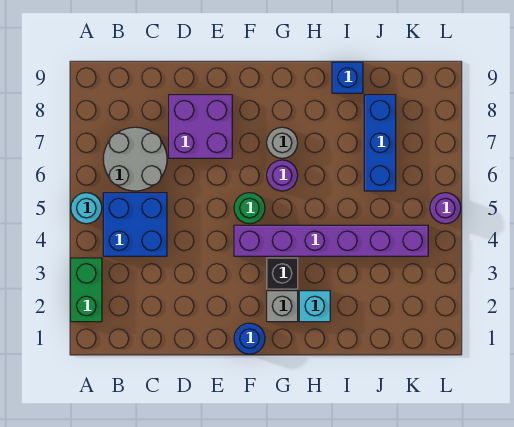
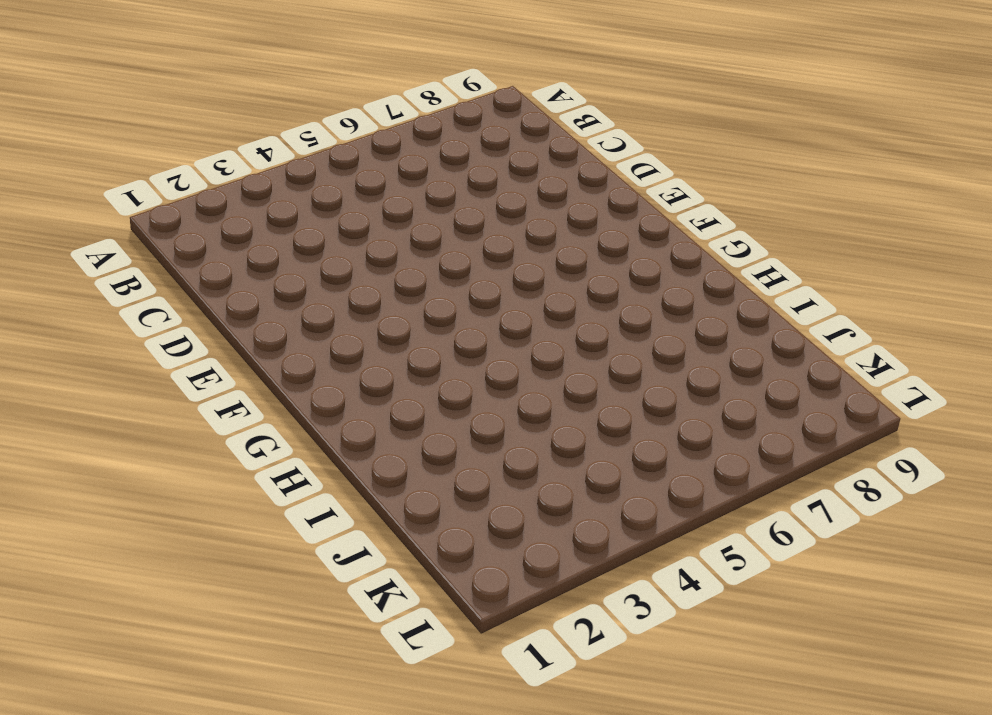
none -> green 1x2 brick [71,258,102,322]
none -> cyan 1x1 round brick [71,193,102,224]
none -> blue 2x2 brick [103,193,167,256]

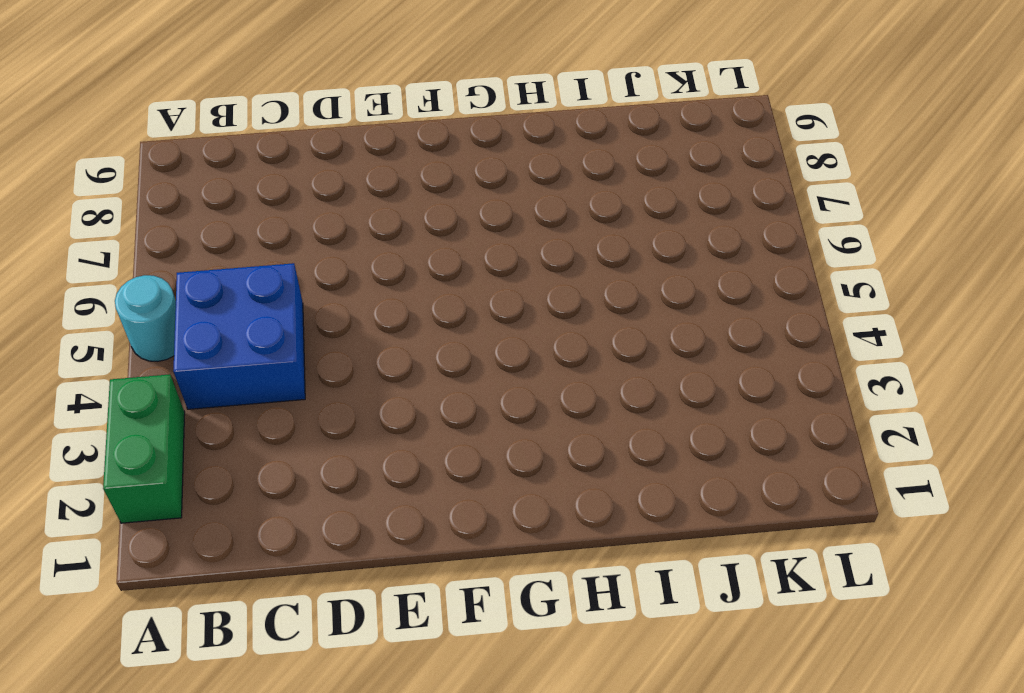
none -> grey 2x2 round brick [103,127,167,191]
none -> purple 2x2 brick [169,95,232,158]
none -> blue 1x1 round brick [234,323,265,354]

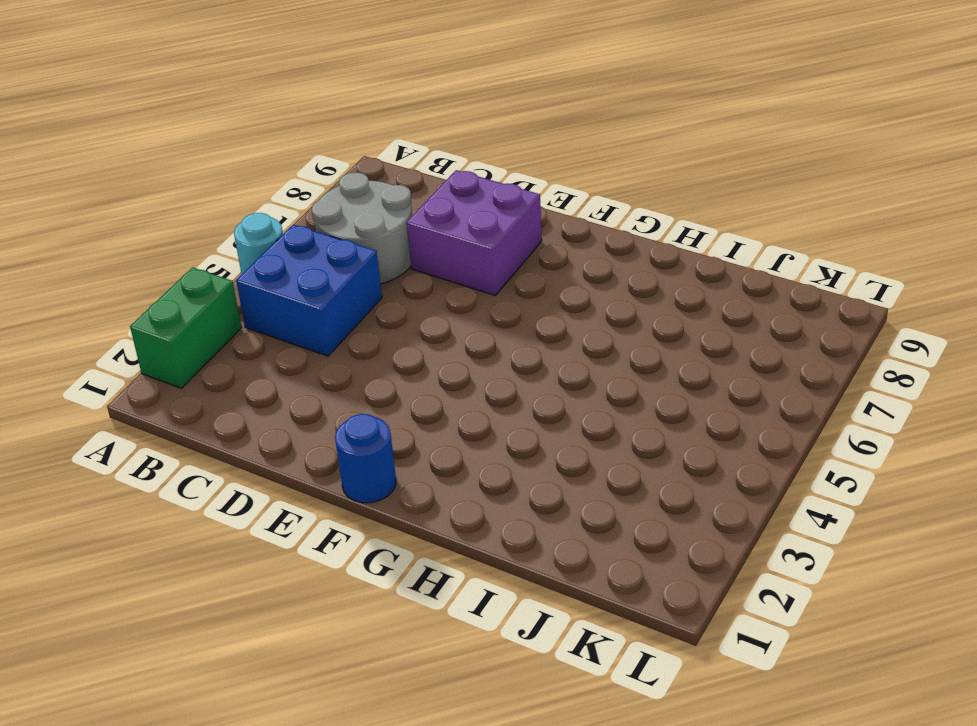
none -> purple 1x6 brick [234,225,428,256]
none -> green 1x1 round brick [234,193,265,224]
none -> grey 1x1 brick [267,291,298,322]

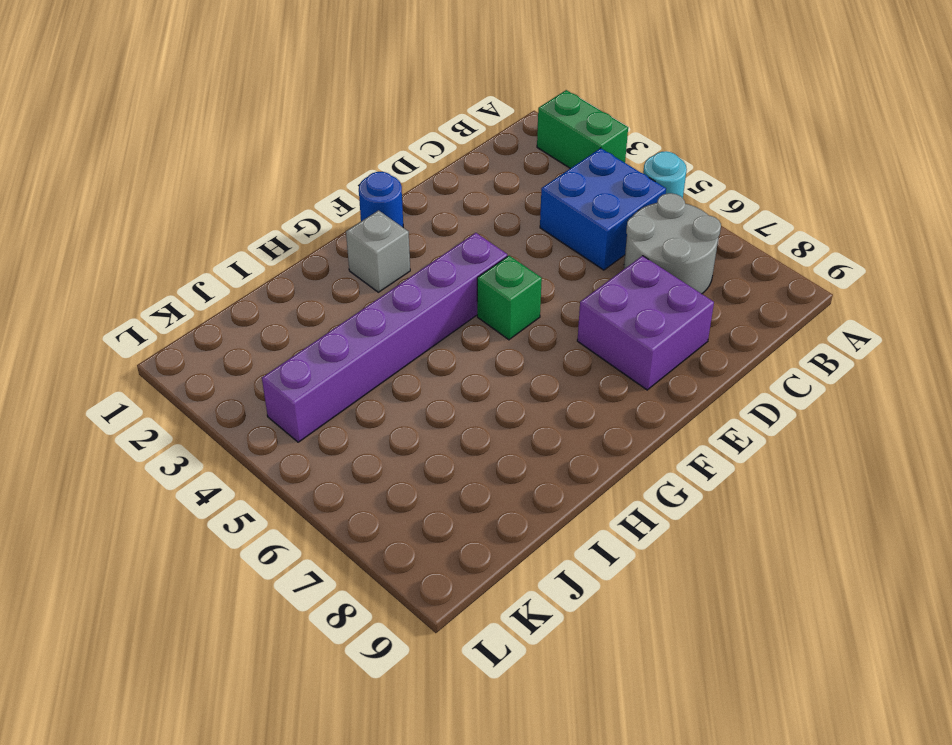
green 1x1 brick [477,256,542,340] -> green 1x1 round brick [234,193,265,224]
none -> black 1x1 brick [267,258,298,289]
none -> purple 1x1 round brick [267,160,298,191]
none -> grey 1x1 round brick [267,127,298,158]

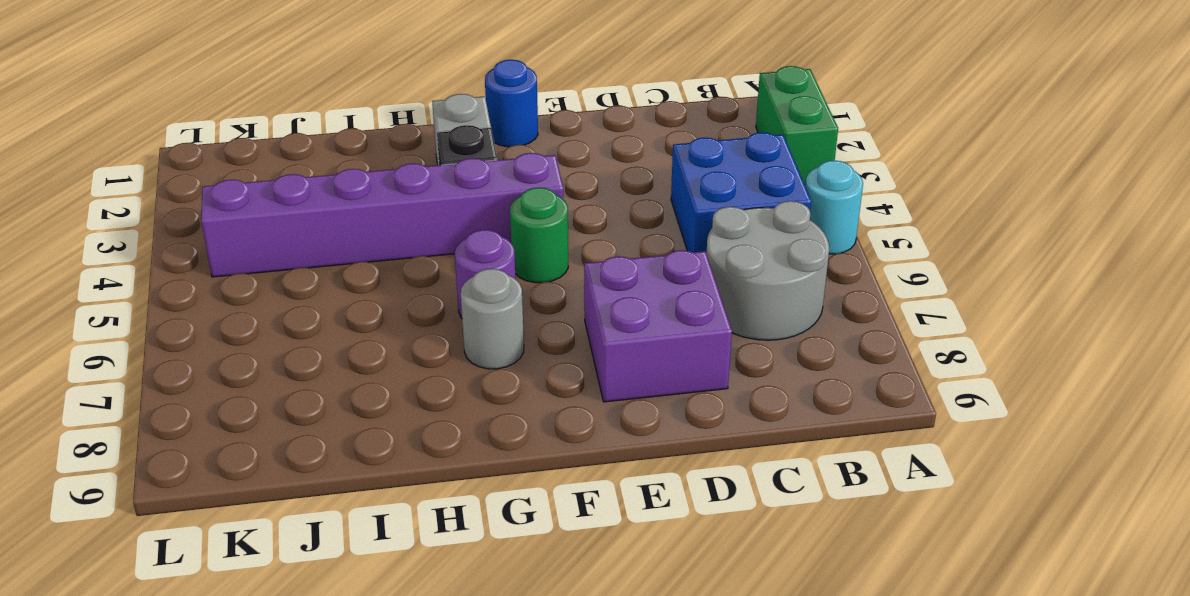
none -> cyan 1x1 brick [299,291,330,322]
none -> blue 1x1 brick [332,62,363,93]
none -> blue 1x3 brick [364,95,396,191]

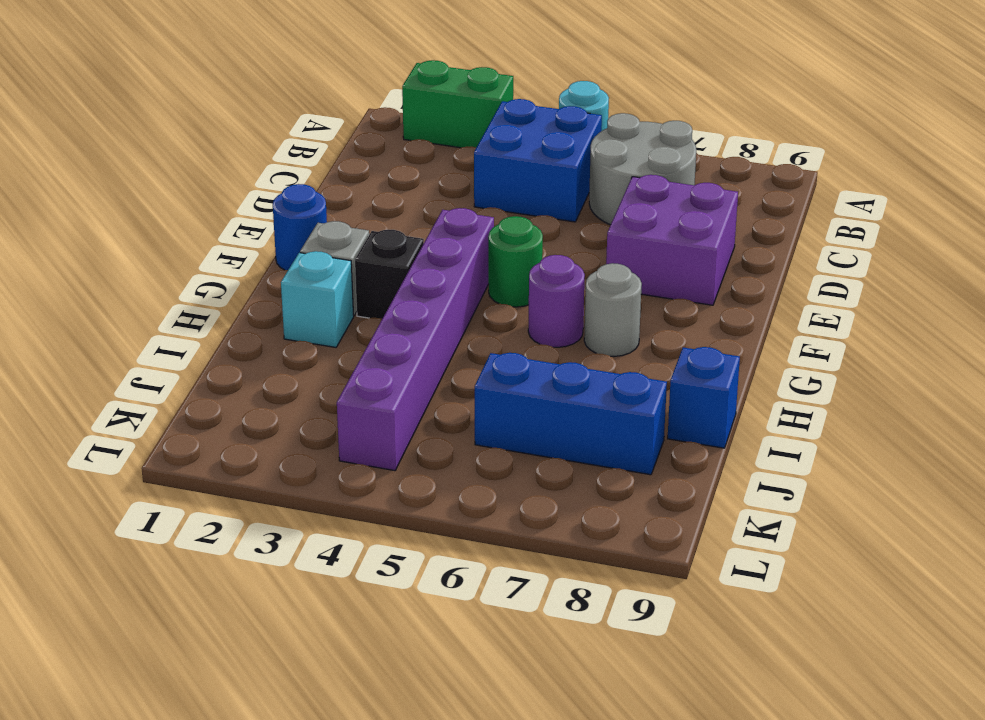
none -> purple 1x1 round brick [430,193,461,224]

